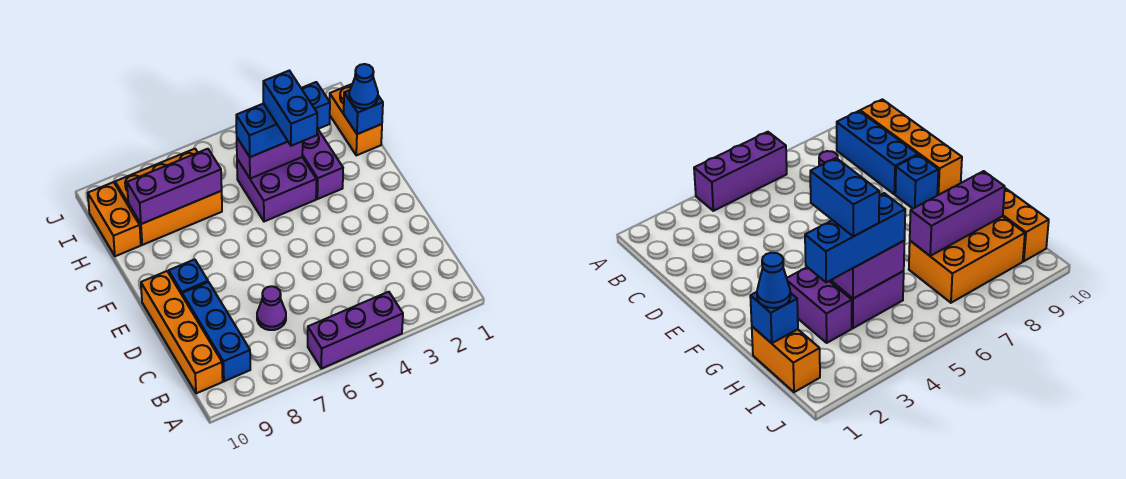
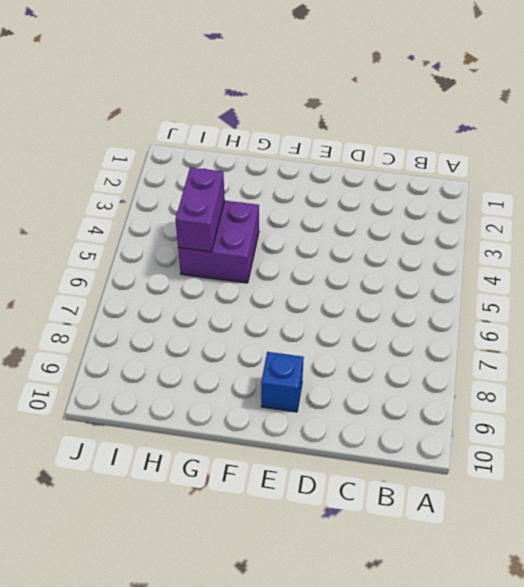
none -> purple 1x3 brick [308,292,403,369]
none -> blue 1x3 brick [182,282,250,381]
none -> orange 1x4 brick [141,271,223,393]

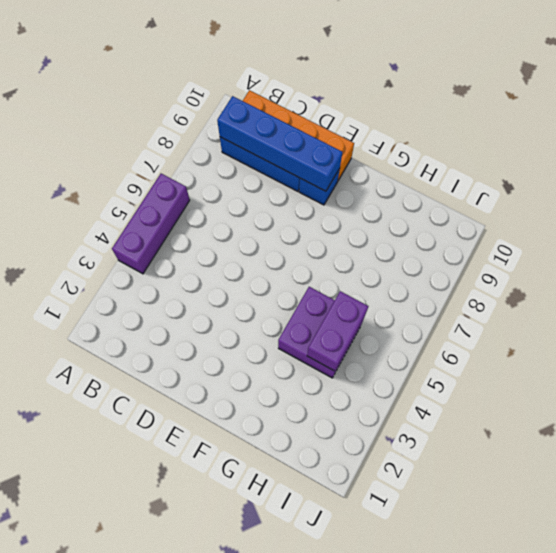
blue 1x4 brick [217,96,342,191] -> none
none -> purple 1x1 cone [257,286,286,330]
none -> purple 1x2 brick [302,129,343,199]
none -> orange 1x2 brick [330,84,382,155]

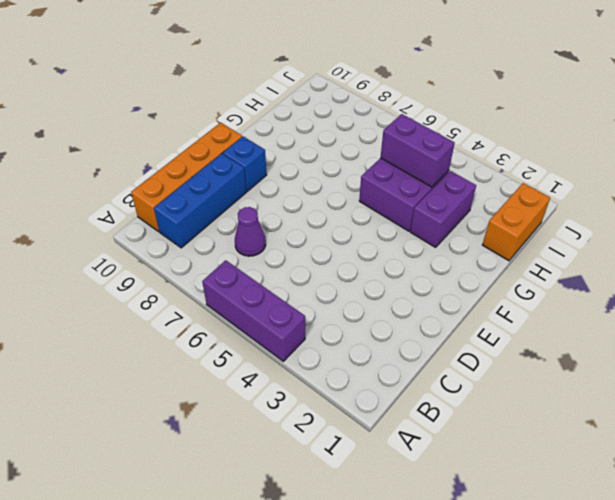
none -> orange 2x3 brick [115,149,222,245]
none -> orange 1x2 brick [88,182,141,256]
none -> blue 1x1 brick [344,90,383,134]

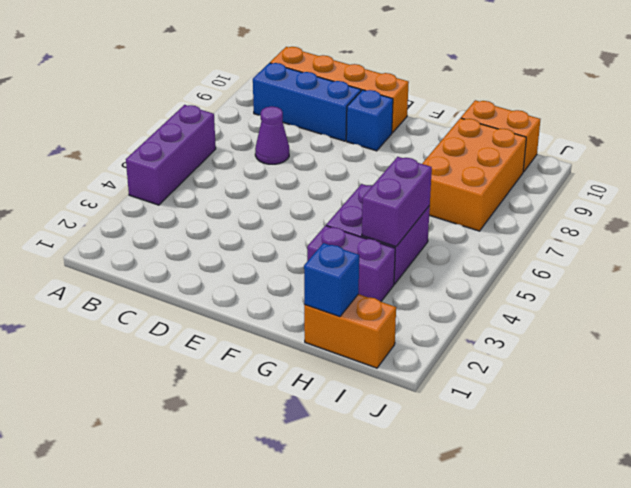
none -> purple 1x3 brick [127,149,222,224]
none -> blue 1x1 cone [349,64,378,108]
none -> blue 1x3 brick [236,82,330,157]

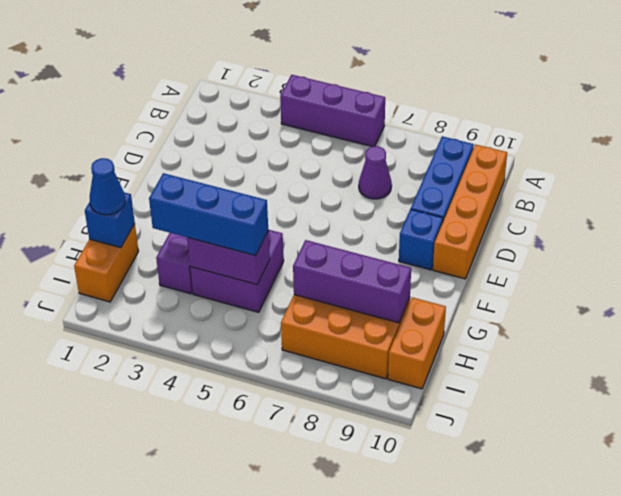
none -> blue 1x2 brick [263,71,317,146]

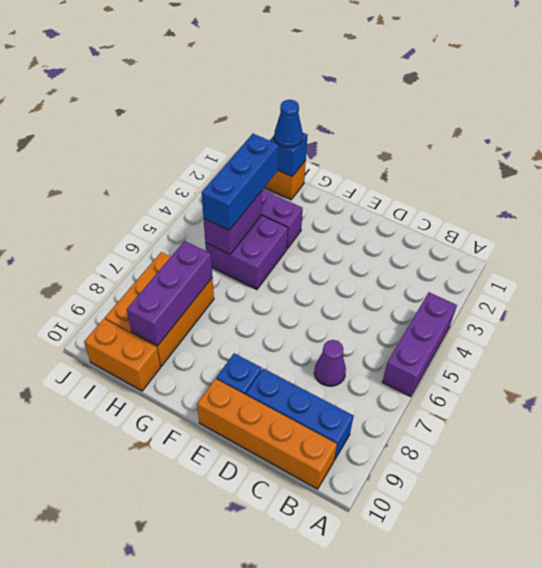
none -> blue 1x2 brick [263,71,317,146]

